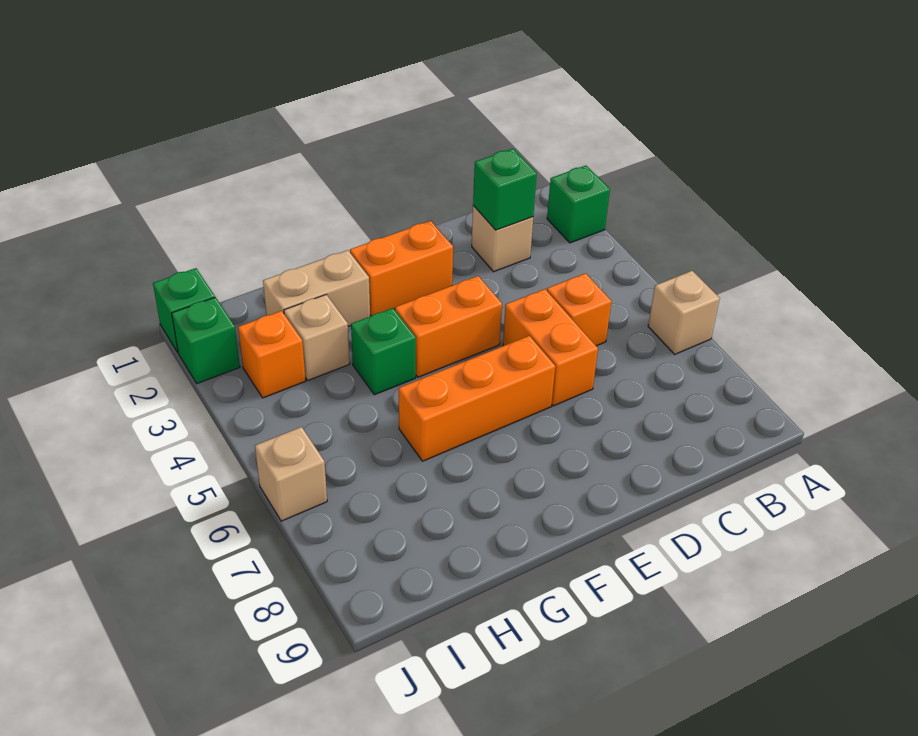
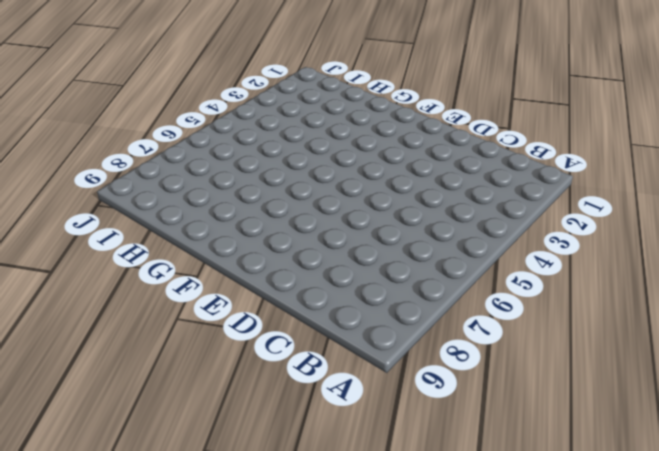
none -> green 1x1 brick [547,166,610,243]
none -> tan 1x1 brick [648,271,720,354]
none -> tan 1x1 brick [472,206,533,272]

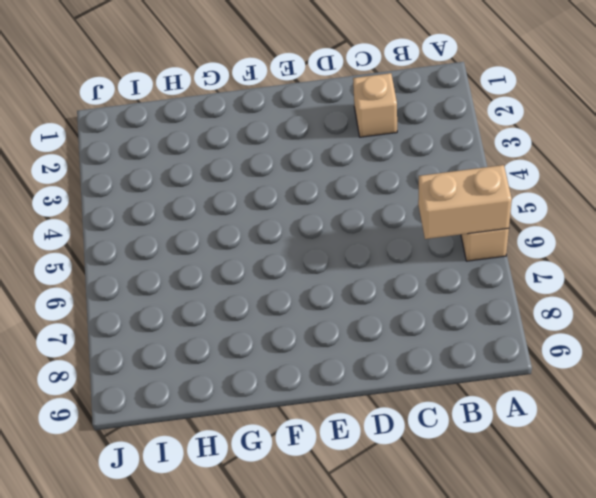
tan 1x2 brick [418,165,512,239] -> tan 1x2 brick moved to [263,250,370,327]
none -> green 1x1 brick [547,166,610,243]
none -> orange 1x1 brick [547,273,611,346]
none -> orange 1x2 brick [503,289,598,406]

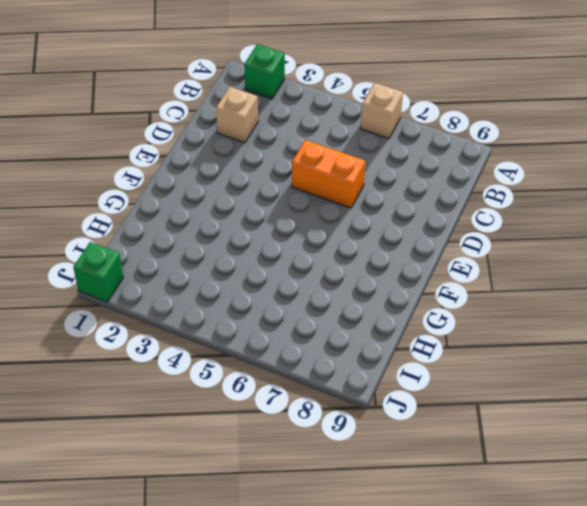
none -> orange 1x1 brick [547,273,611,346]
none -> orange 1x2 brick [350,221,453,316]
none -> orange 1x2 brick [395,276,502,377]

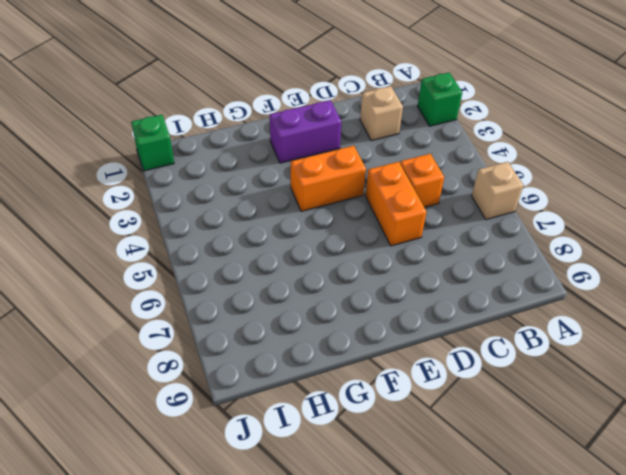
purple 1x2 brick [270,100,341,163] -> orange 1x2 brick [350,221,453,316]
none -> orange 1x3 brick [399,336,555,461]
none -> tan 1x2 brick [263,250,370,327]
none -> green 1x1 brick [351,308,416,395]

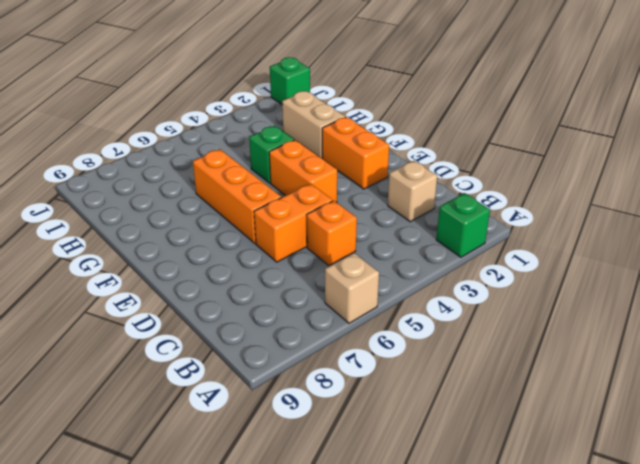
none -> tan 1x1 brick [284,295,350,380]
none -> orange 1x1 brick [238,311,306,398]
none -> green 1x1 brick [172,297,240,384]

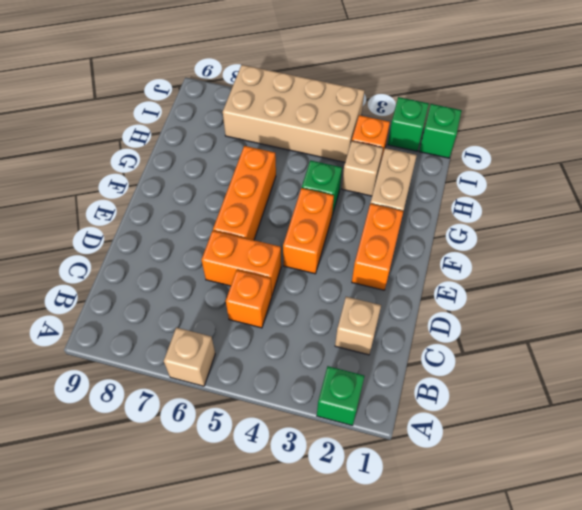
tan 2x4 brick [223,65,365,162] -> tan 1x1 brick [255,427,327,521]
none -> green 1x1 brick [473,149,537,230]

